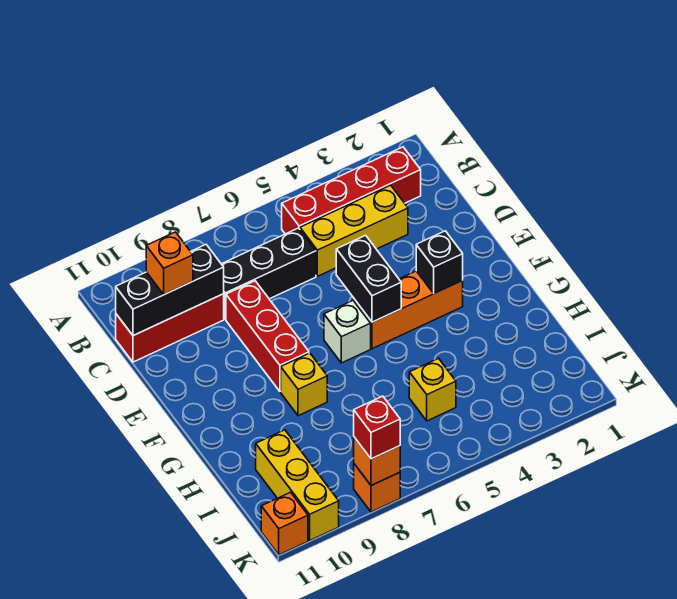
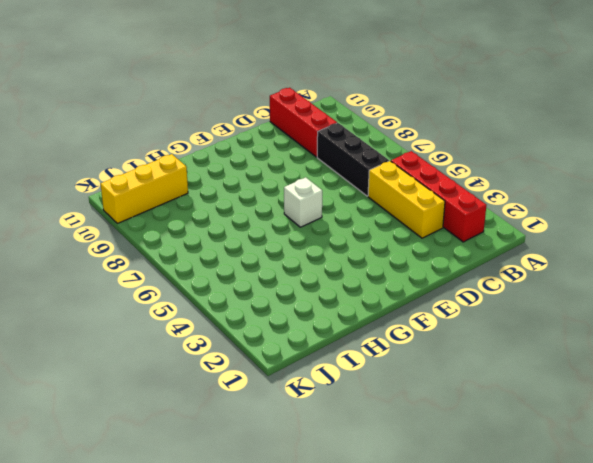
none -> red 1x3 brick [226,281,309,391]
none -> orange 1x3 brick [355,271,463,349]
none -> yellow 1x1 brick [281,353,327,416]

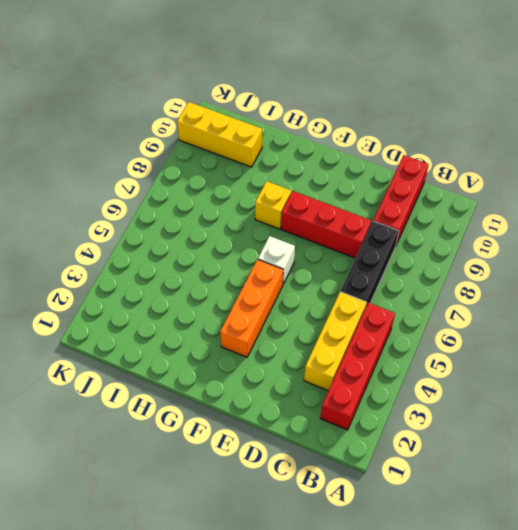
none -> yellow 1x1 brick [409,358,456,421]
none -> orange 1x1 brick [354,464,400,512]
none -> orange 1x1 brick [261,492,308,555]

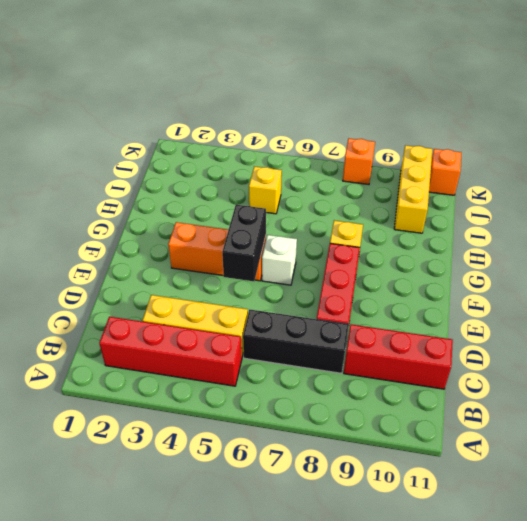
none -> black 1x3 brick [116,245,224,336]
none -> black 1x1 brick [416,231,463,293]
none -> orange 1x1 brick [354,437,400,486]

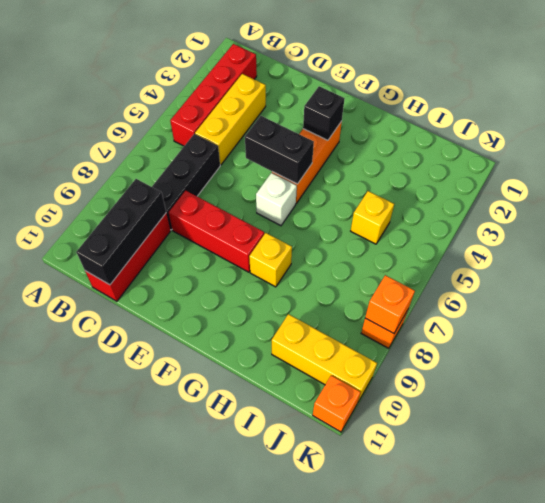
none -> orange 1x1 brick [146,232,193,295]
none -> red 1x1 brick [354,396,400,459]

